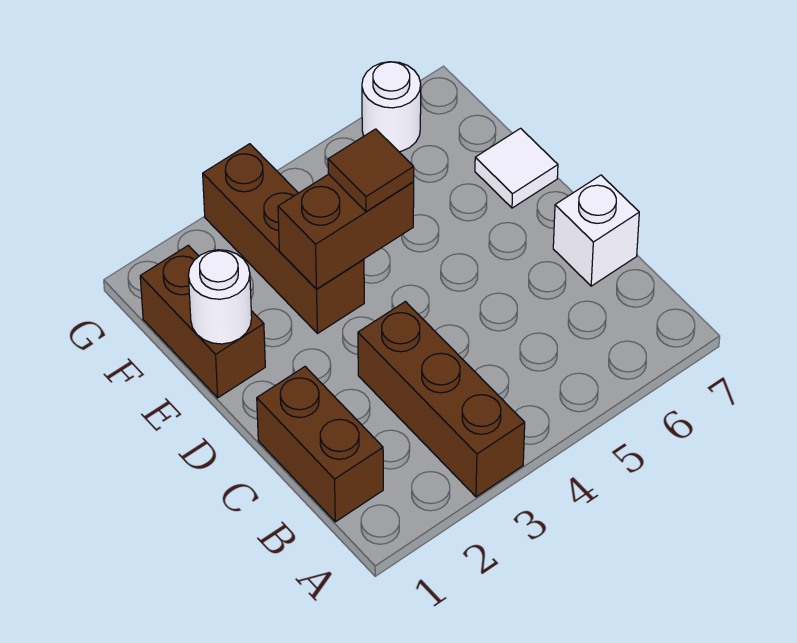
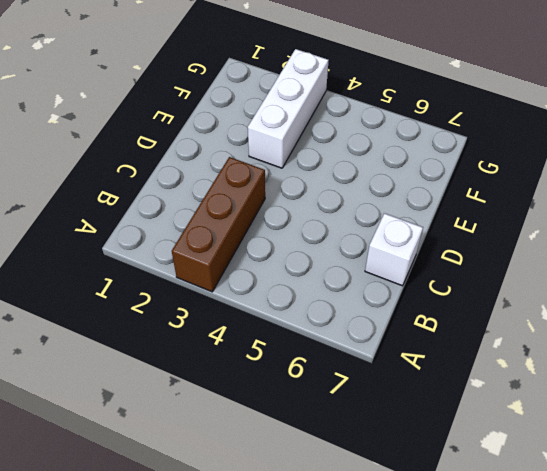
white 1x3 brick [248,49,329,168] -> brown 1x3 brick [203,144,364,334]
none -> brown 1x2 brick [257,367,383,522]
none -> brown 1x2 brick [140,245,265,398]

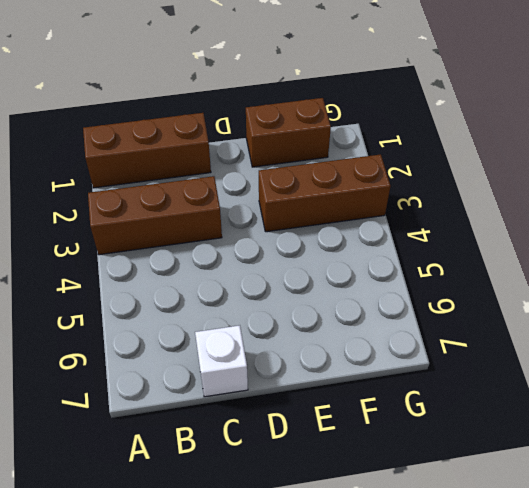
brown 1x3 brick [83,113,211,188] -> brown 1x2 brick [257,367,383,522]
none -> white 1x1 tile [475,128,558,208]
none -> white 1x1 round brick [362,62,421,152]

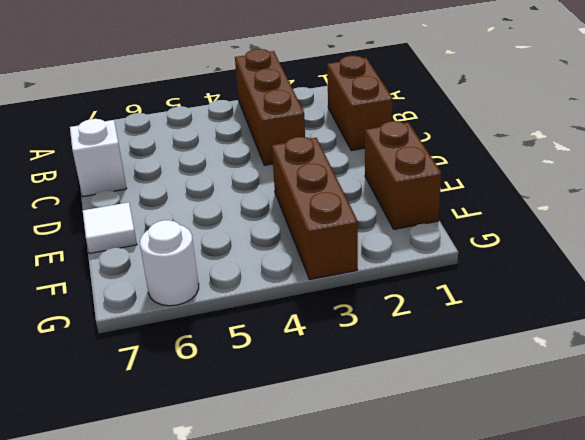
none -> white 1x1 round brick [188,250,252,344]
none -> brown 1x2 brick [278,174,414,289]

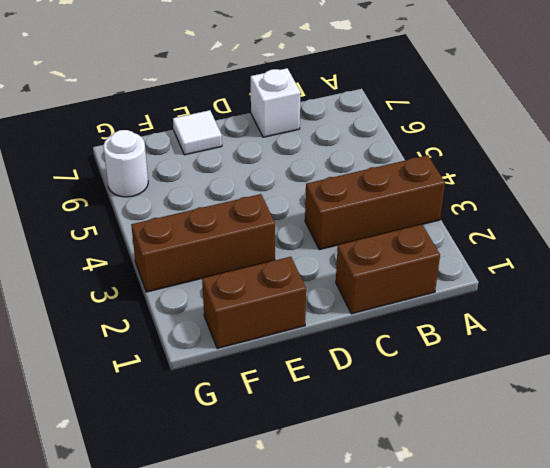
none -> white 1x1 round brick [188,250,252,344]
none -> brown 1x2 brick [278,174,414,289]

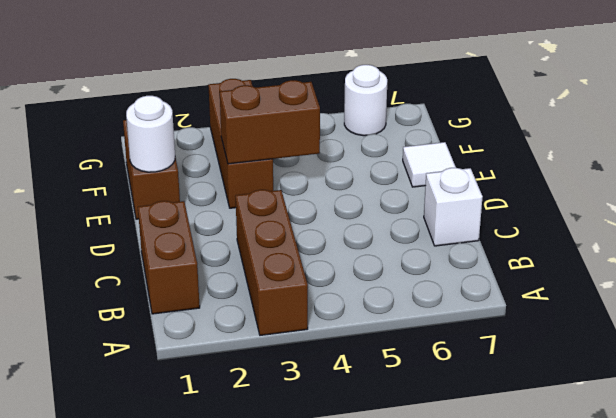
none -> brown 1x1 tile [328,129,414,212]

